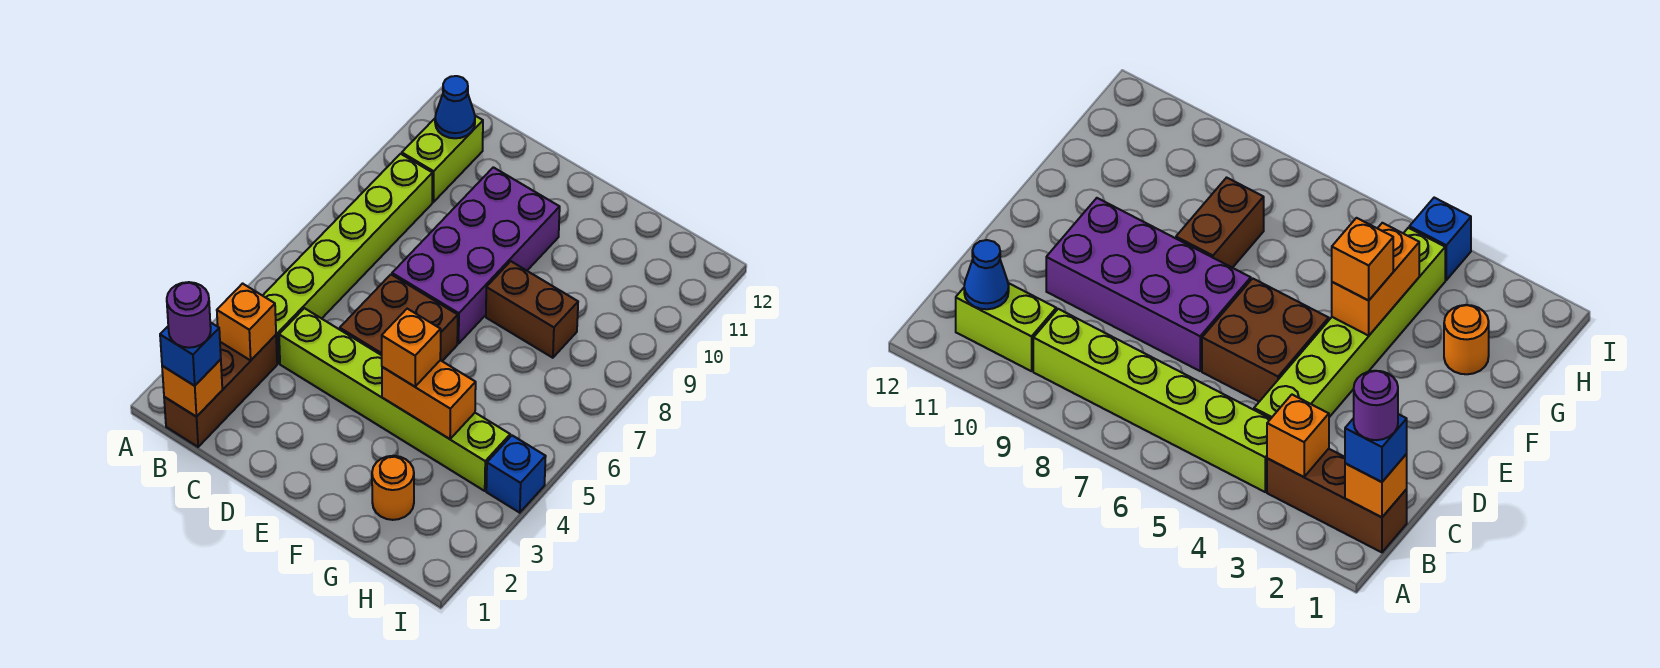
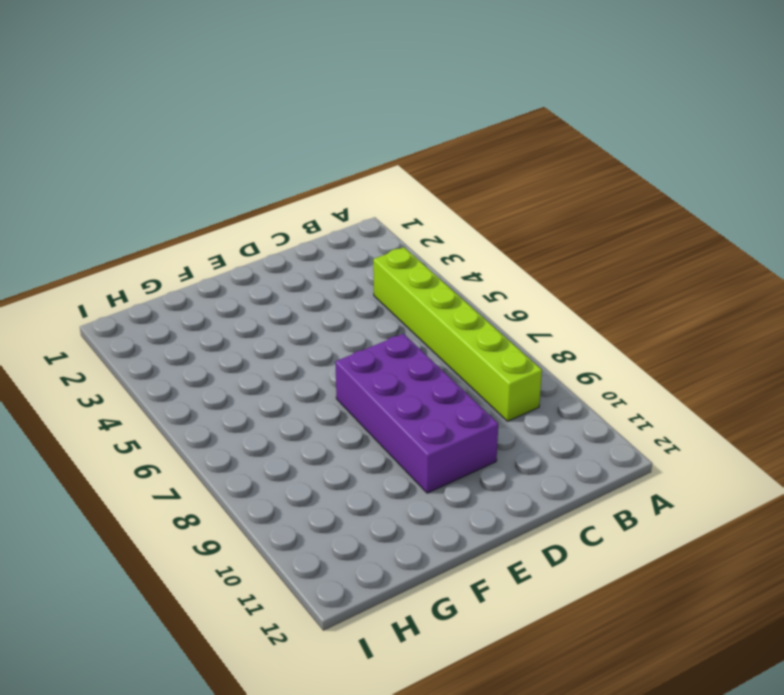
none -> brown 1x3 brick [164,335,277,447]
none -> lime 1x2 brick [402,116,483,202]
none -> lime 1x6 brick [279,308,510,491]

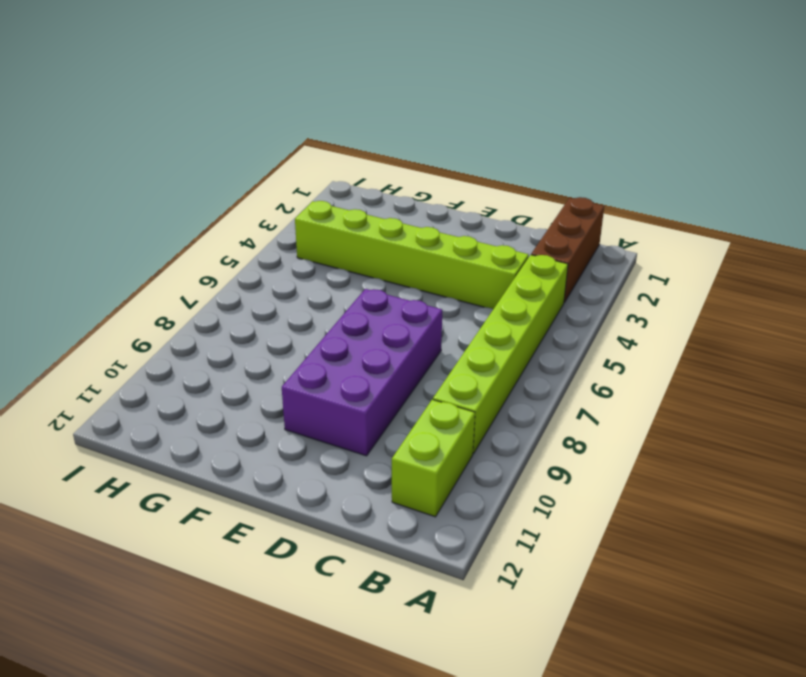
none -> brown 2x2 brick [340,275,458,361]
none -> brown 1x2 brick [486,261,578,358]
none -> orange 1x1 round brick [372,456,414,520]

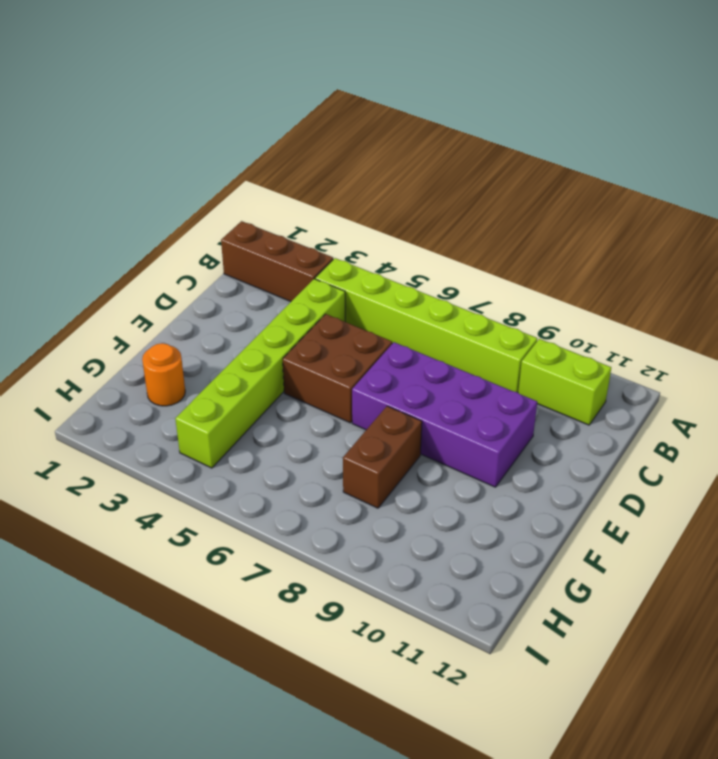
none -> blue 1x1 brick [486,435,546,513]
none -> orange 1x1 brick [162,359,222,417]
none -> orange 1x1 brick [217,284,276,360]

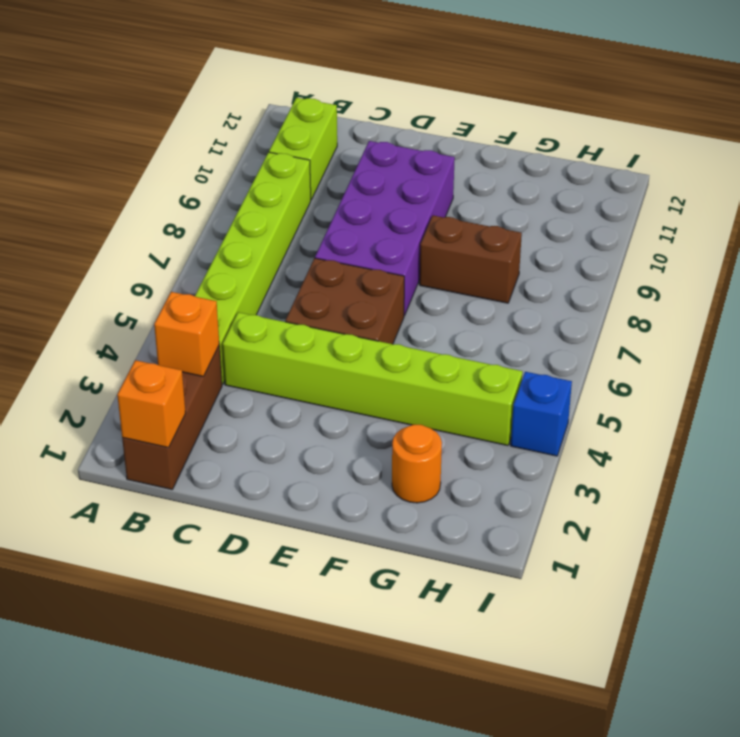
none -> blue 1x1 cone [435,76,475,138]
none -> orange 1x2 brick [382,360,476,439]
none -> blue 1x1 brick [160,322,221,386]

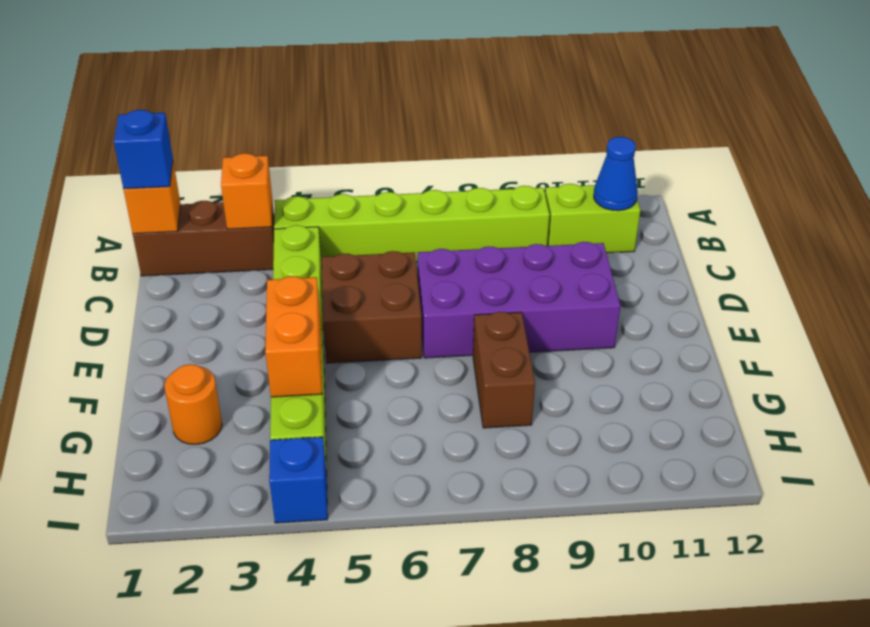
none -> orange 1x1 brick [382,309,441,387]
none -> purple 1x1 round brick [167,282,211,348]

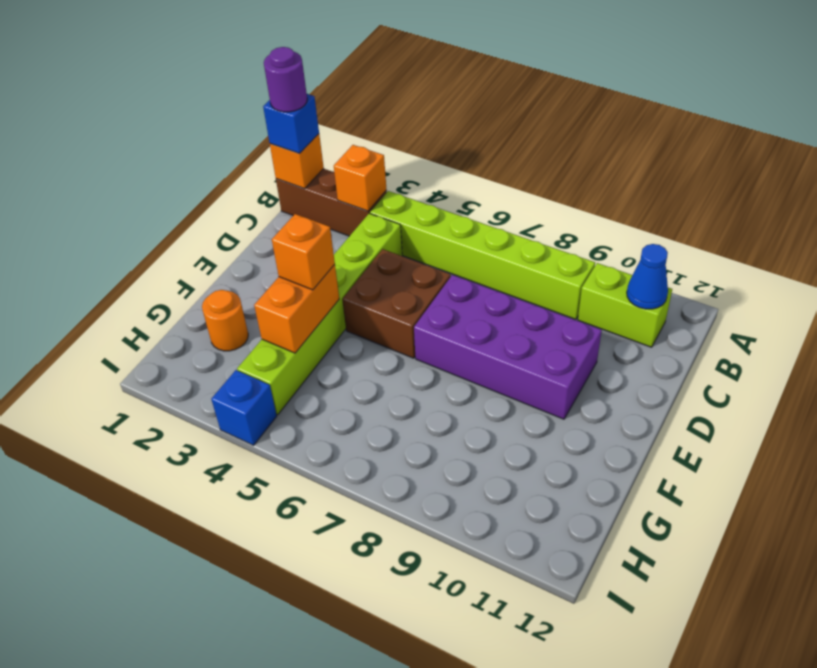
none -> brown 1x2 brick [486,261,578,358]

